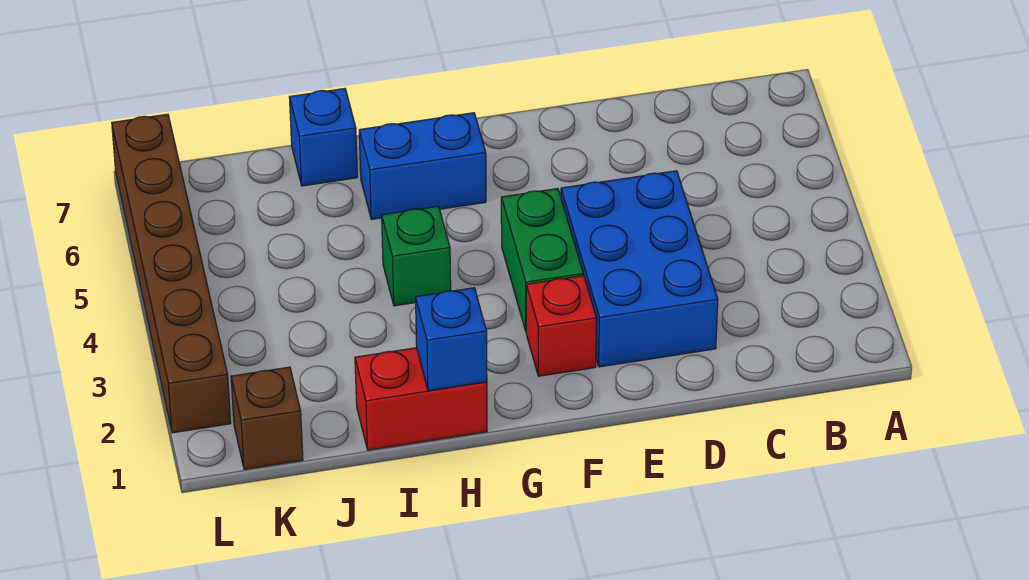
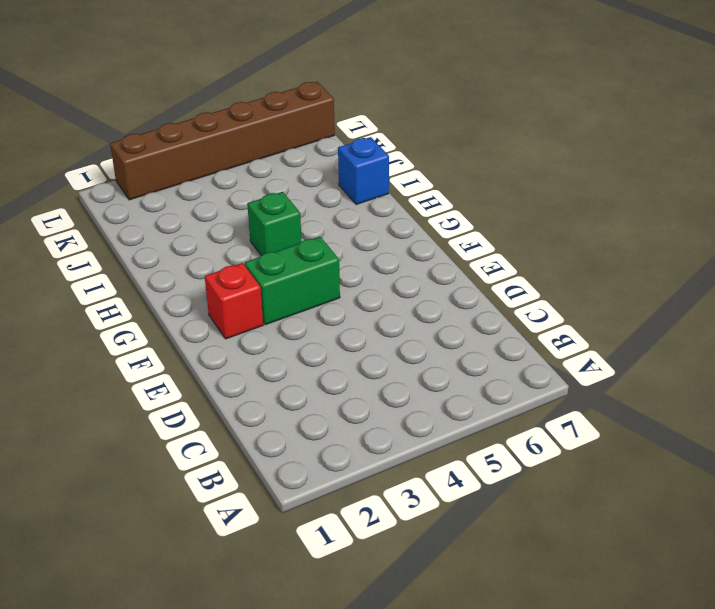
none -> blue 2x3 brick [561,171,718,367]
none -> blue 1x2 brick [359,113,486,219]

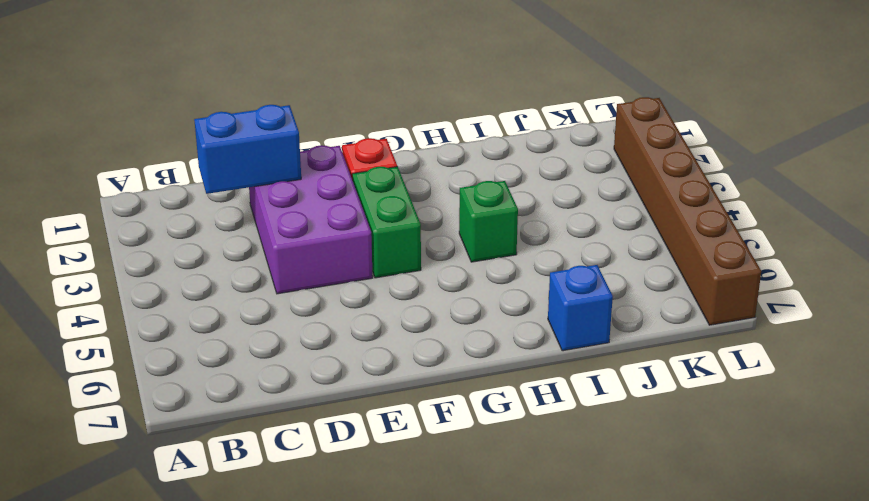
blue 1x2 brick [194,105,301,194] -> blue 1x2 brick moved to [359,113,486,219]
purple 2x3 brick [249,145,373,294] -> blue 2x3 brick [561,171,718,367]
none -> red 1x2 brick [355,348,487,450]
none -> brown 1x1 brick [231,367,303,469]

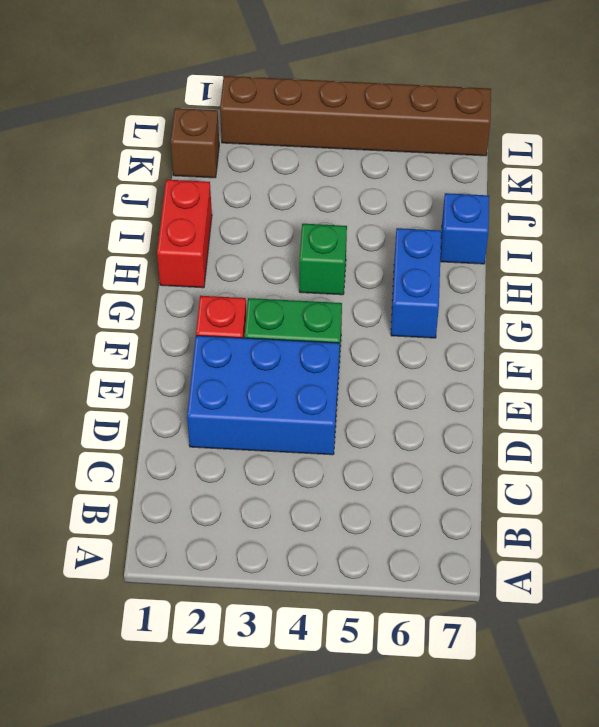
none -> blue 1x1 brick [416,288,487,391]

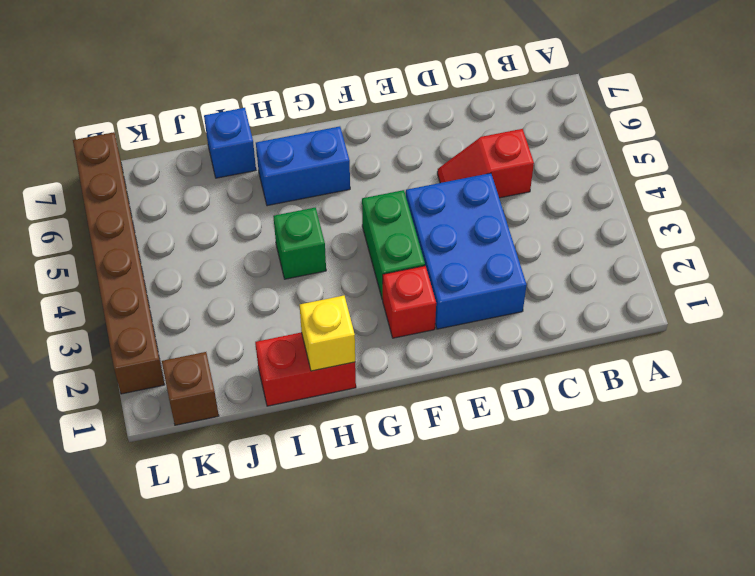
red 1x2 slope [437,129,534,198] -> none
yellow 1x1 brick [300,296,355,371] -> blue 1x1 brick [416,288,487,391]

